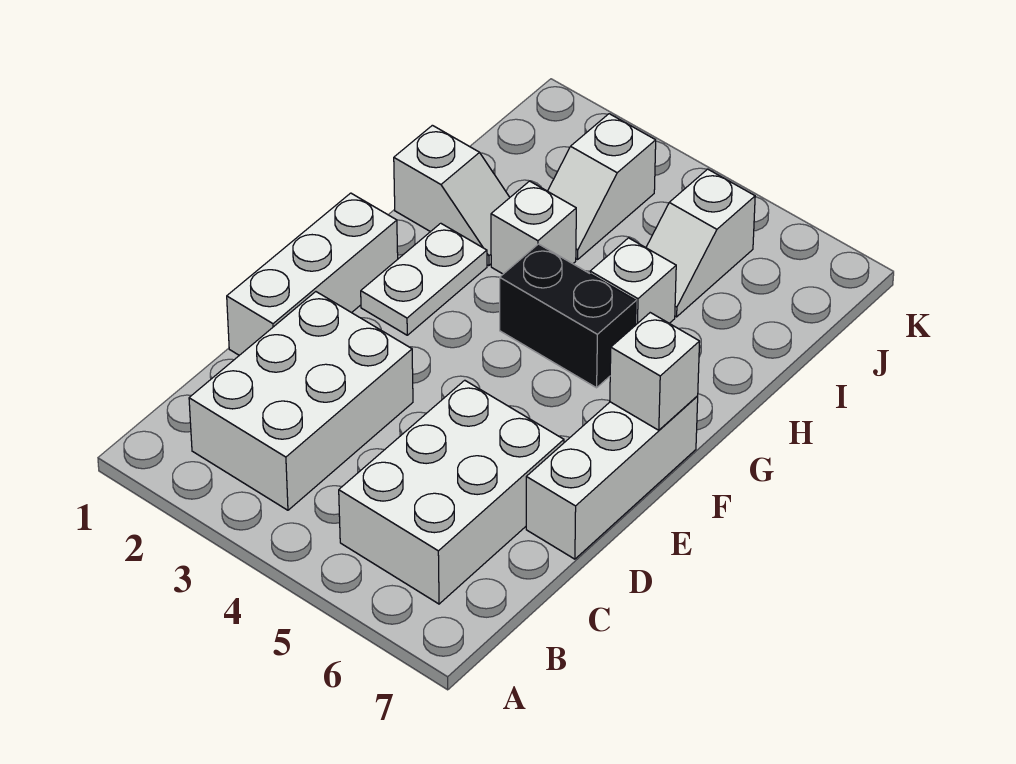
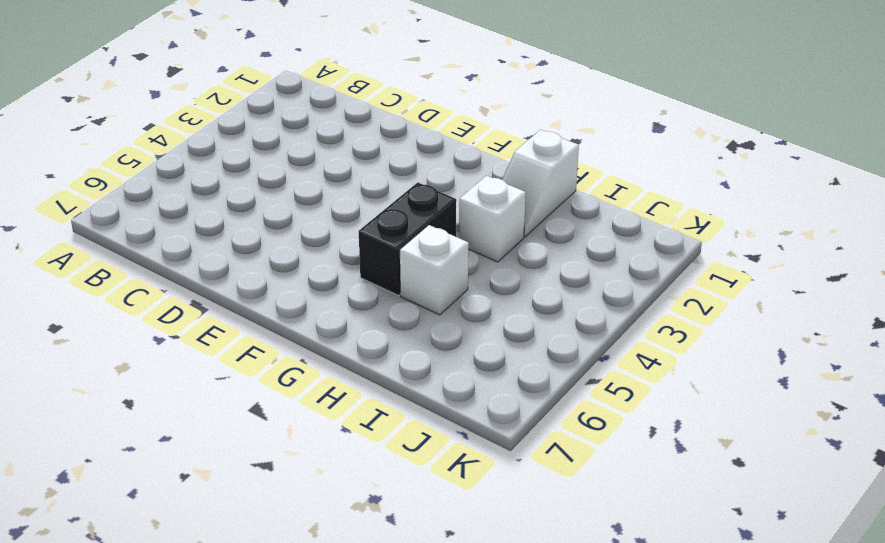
none -> white 2x3 brick [189,292,413,510]
none -> white 2x3 brick [339,380,564,604]
none -> white 1x3 brick [227,193,398,355]

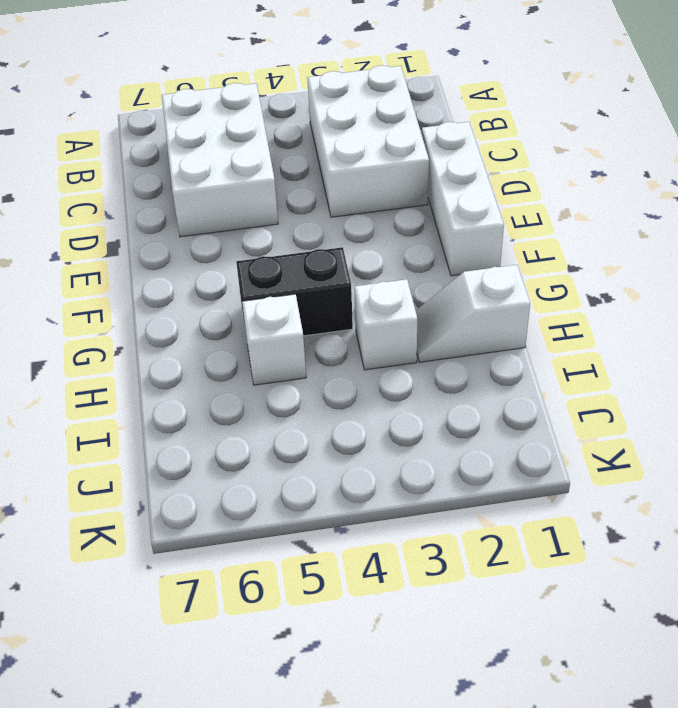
none -> white 1x3 brick [526,396,698,559]
none -> white 1x2 plate [361,223,487,335]
none -> white 1x2 slope [548,114,656,259]

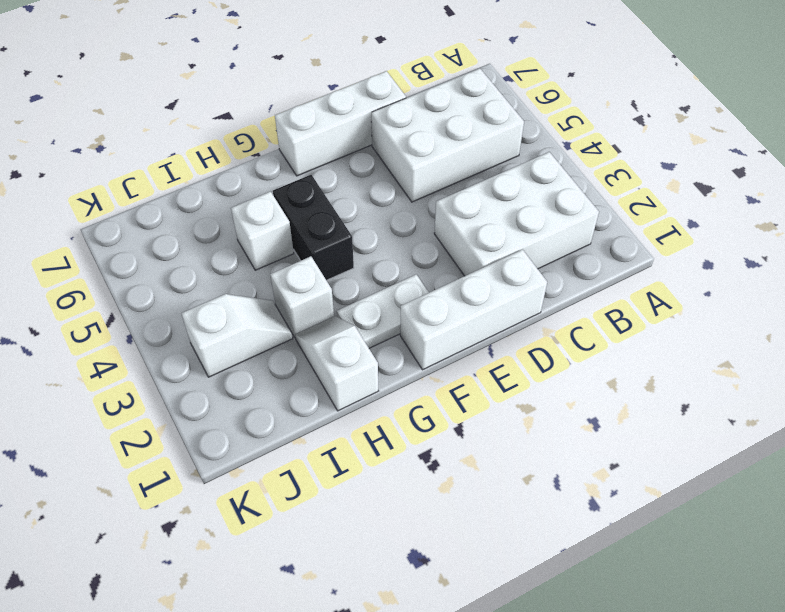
none -> white 1x2 slope [646,169,755,317]
none -> white 1x1 brick [610,313,700,430]

